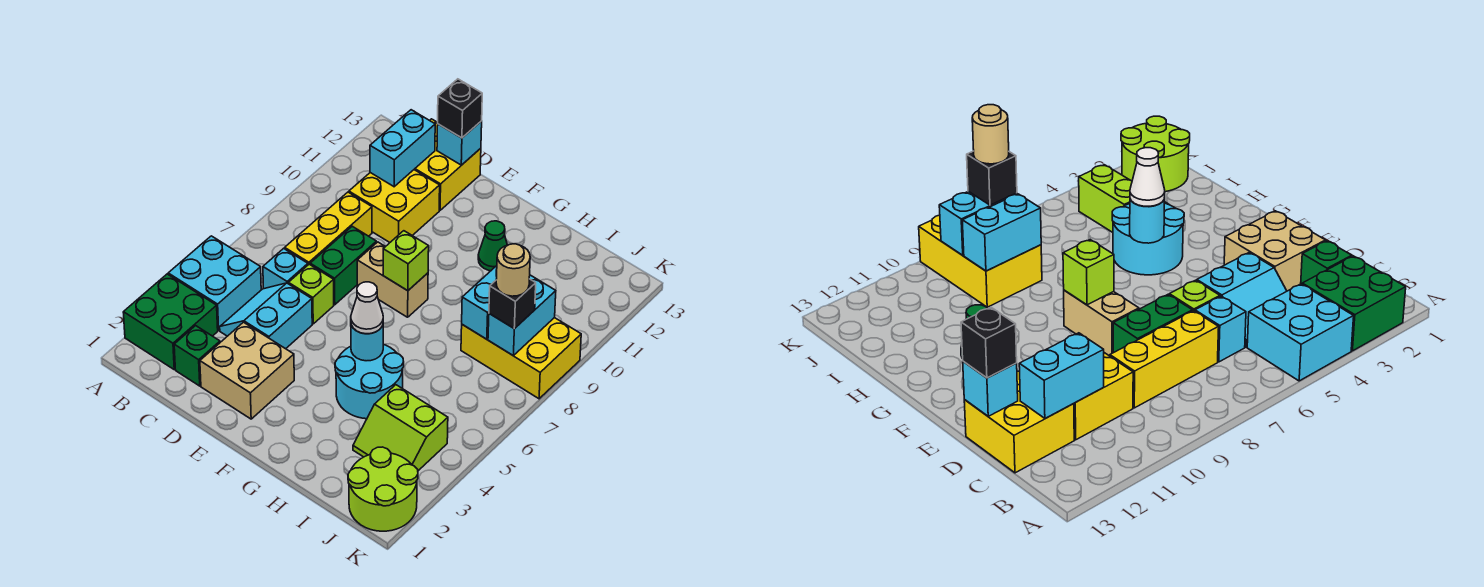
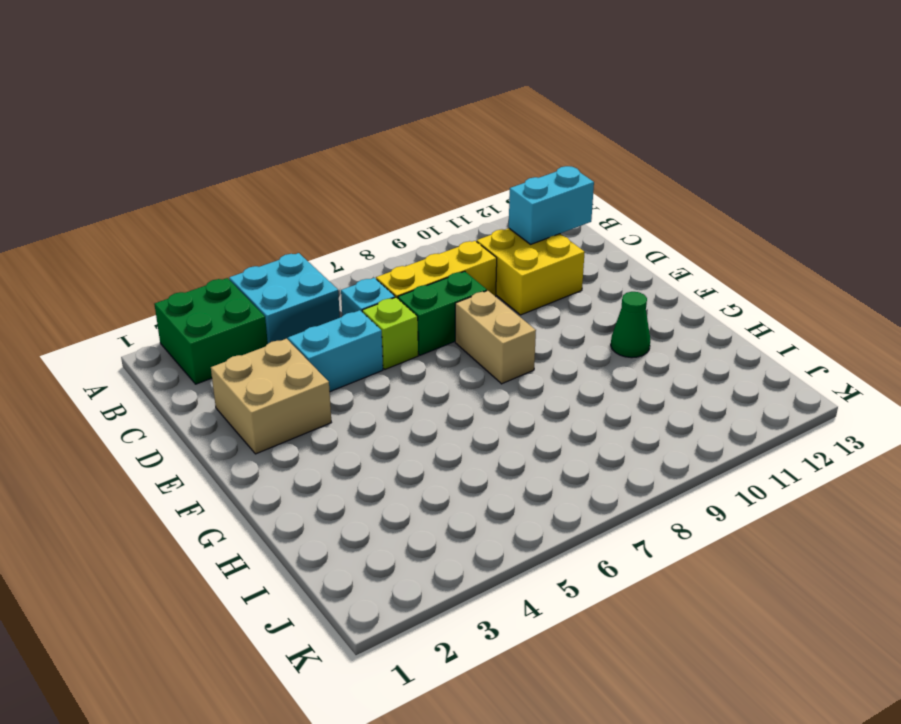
none -> green 1x1 brick [174,326,220,386]
none -> yellow 2x2 brick [414,119,481,210]
none -> cyan 2x2 round brick [335,344,404,419]

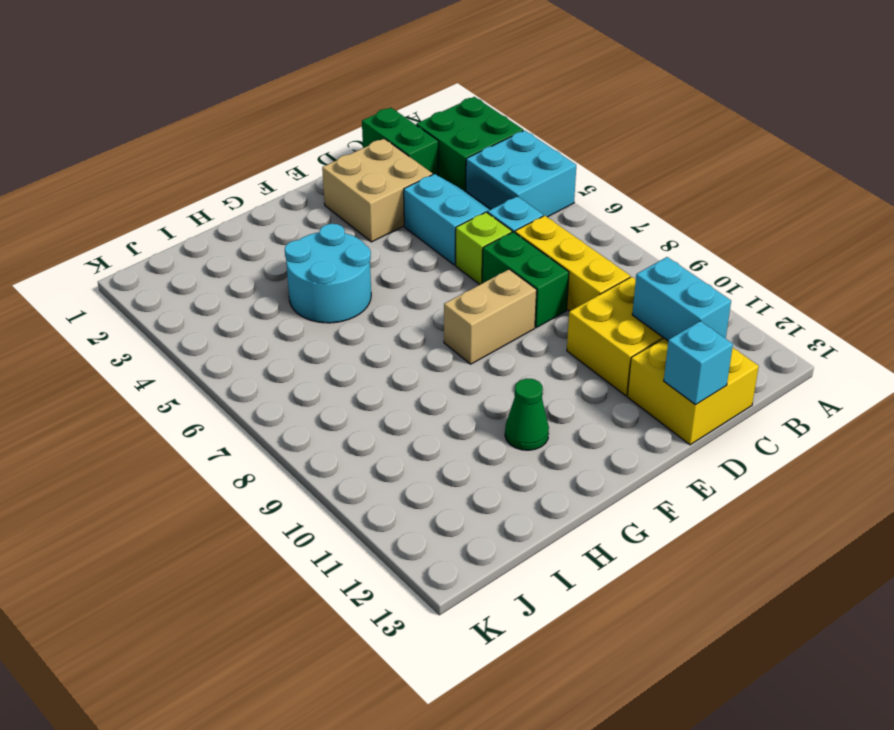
green 1x2 brick [362,108,438,175] -> green 1x1 brick [174,326,220,386]
none -> lime 2x2 slope [353,385,448,471]
none -> yellow 2x3 brick [461,318,581,399]
none -> lime 2x2 round brick [348,447,418,531]

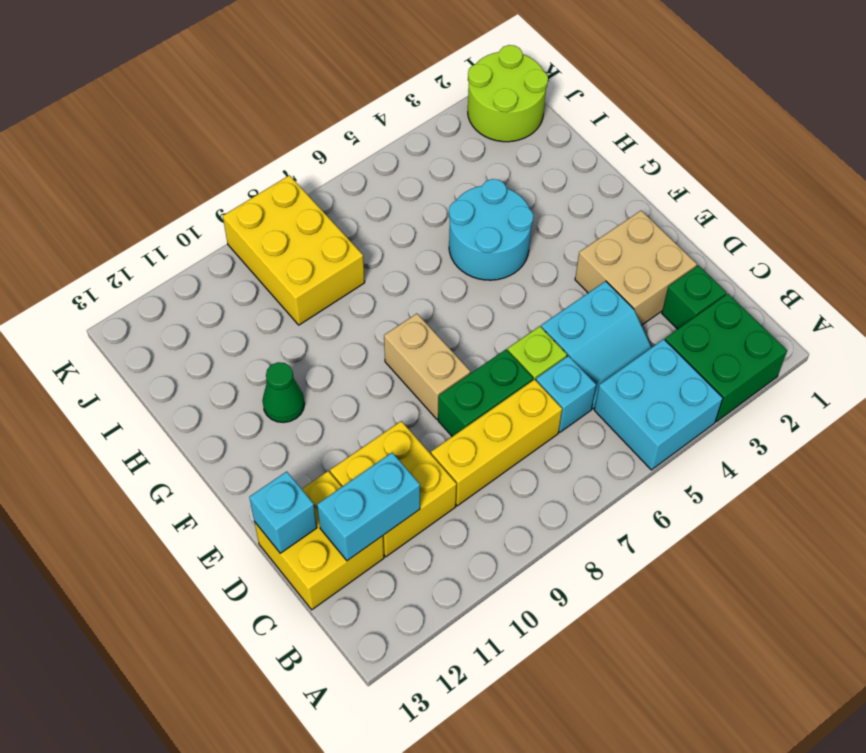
none -> lime 2x2 slope [353,385,448,471]
none -> lime 1x1 brick [383,231,429,291]
none -> cyan 1x1 round brick [351,325,383,361]

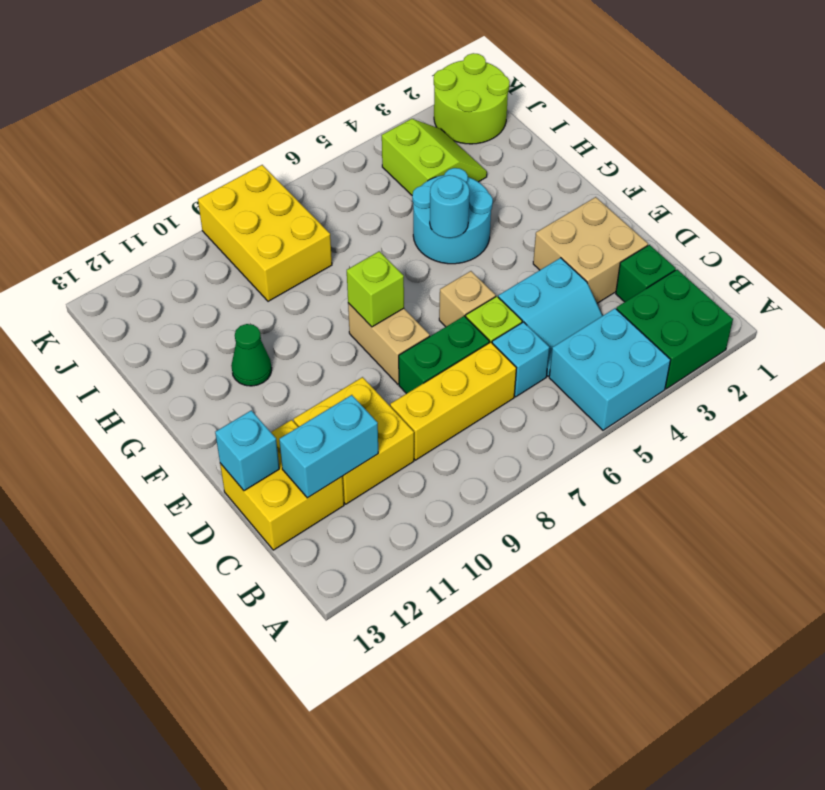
tan 1x1 brick [439,271,496,327] -> none
none -> cyan 1x2 brick [462,266,497,339]
none -> cyan 1x2 brick [488,275,556,355]
none -> black 1x1 brick [438,79,482,138]

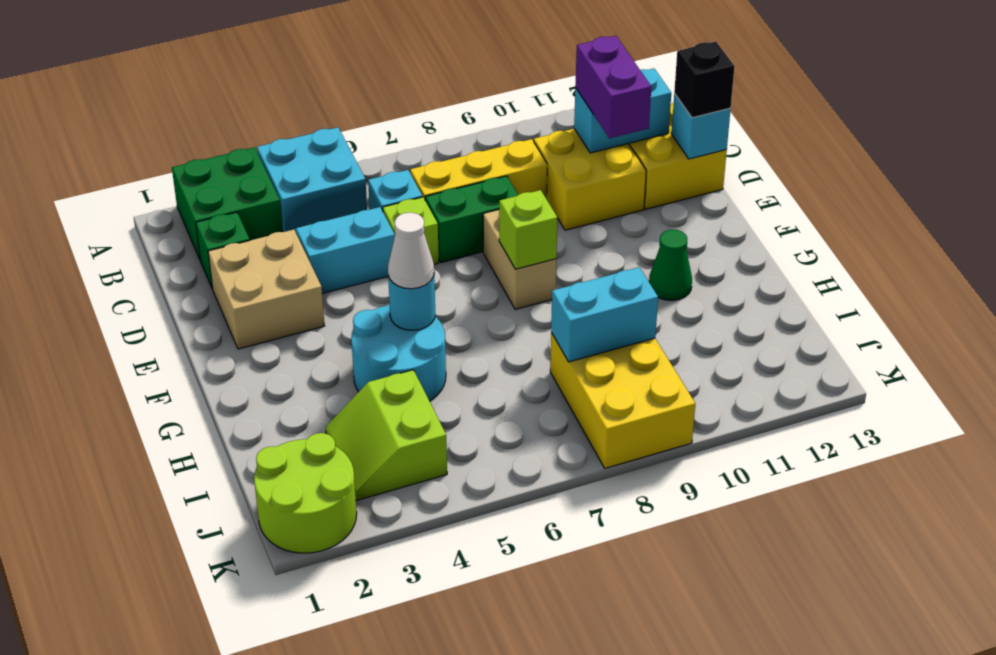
purple 1x2 brick [575,36,651,138] -> none
none -> cyan 1x2 brick [488,275,556,355]
none -> black 1x1 brick [489,279,536,329]
none -> tan 1x1 round brick [496,244,530,296]

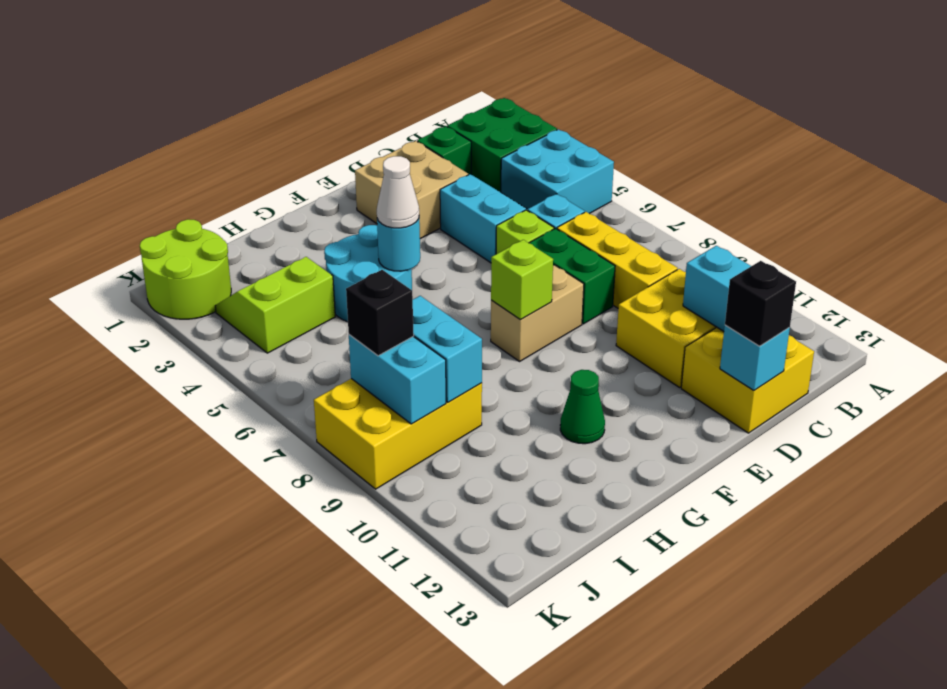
none -> tan 1x1 round brick [496,244,530,296]

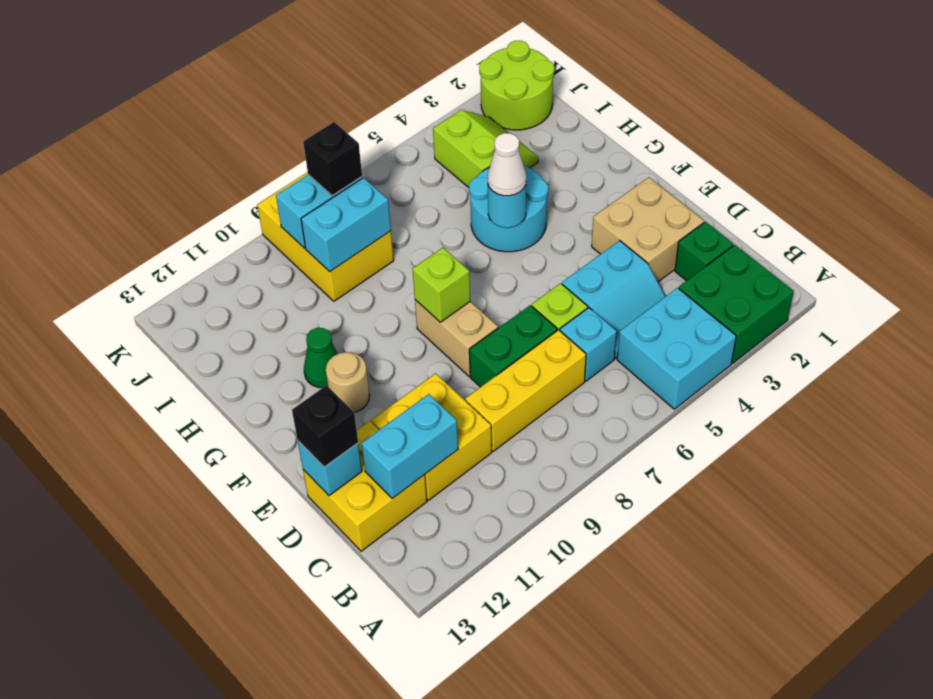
tan 1x1 round brick [326,352,370,412] -> tan 1x1 round brick moved to [496,244,530,296]

